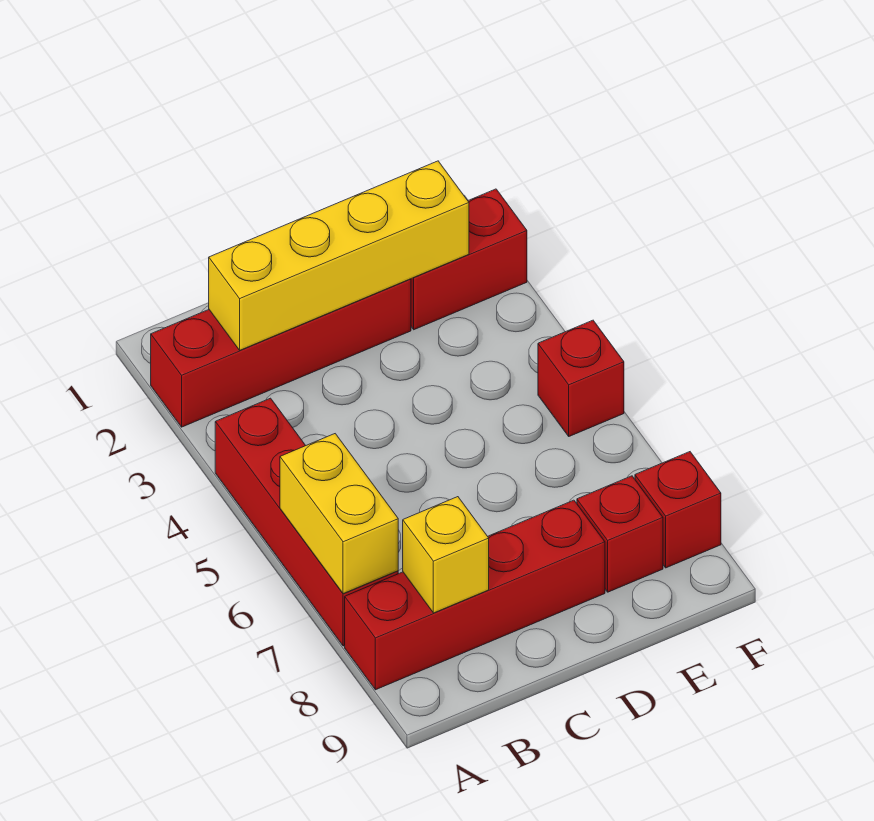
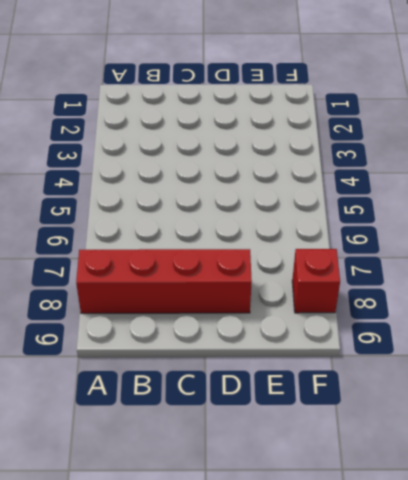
none -> red 1x4 brick [151,279,411,427]
none -> red 1x4 brick [215,398,398,646]

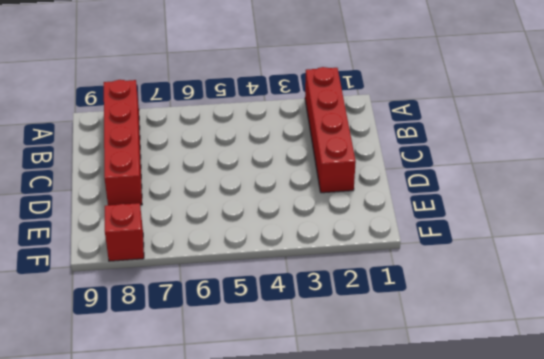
none -> red 1x4 brick [215,398,398,646]
none -> red 1x2 brick [411,189,527,330]

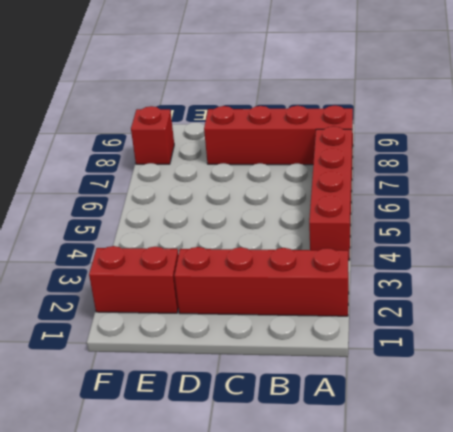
none -> red 1x1 brick [577,476,663,592]
none -> red 1x1 brick [538,320,624,436]

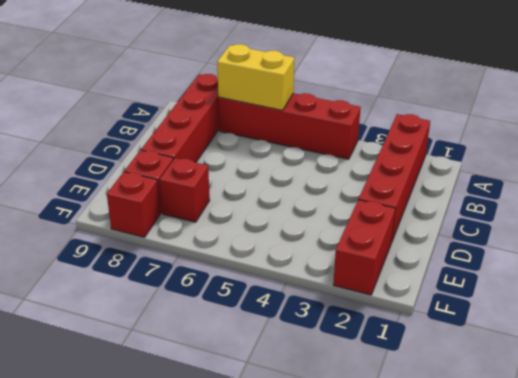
red 1x1 brick [160,158,210,222] -> red 1x1 brick moved to [538,320,624,436]
none -> yellow 1x4 brick [209,161,469,350]
none -> yellow 1x1 brick [403,497,489,613]

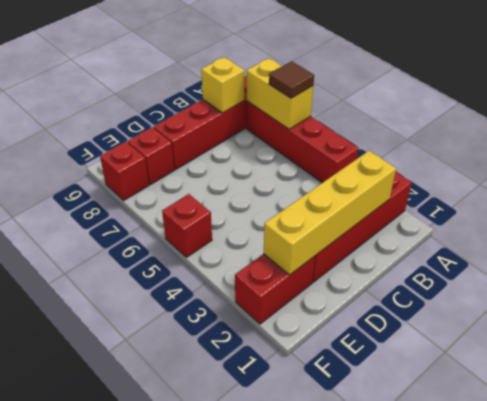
brown 1x1 tile [269,61,314,98] -> none

